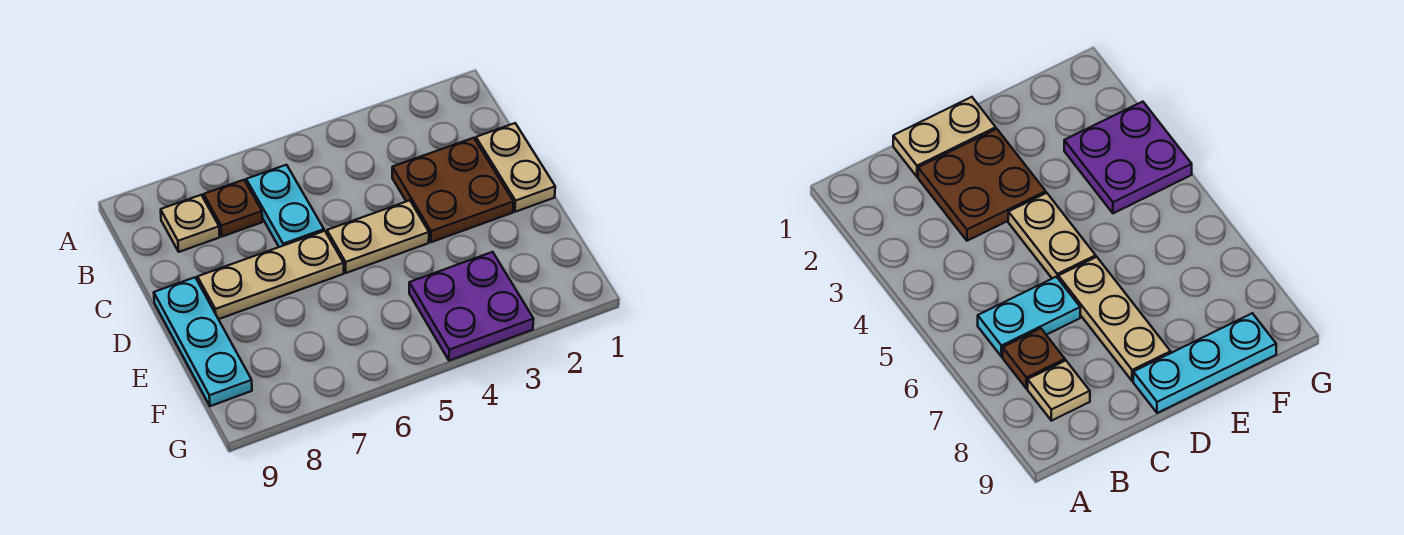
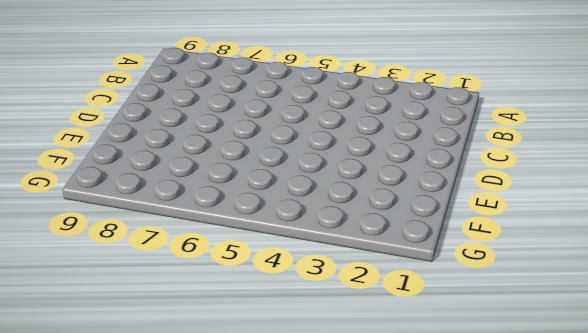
none -> cyan 1x2 plate [246,165,324,247]
none -> brown 1x1 plate [204,180,262,237]

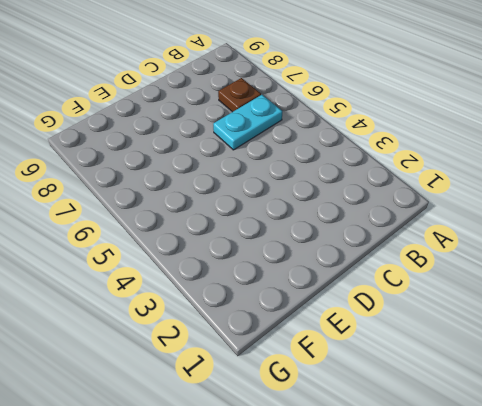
none -> tan 1x1 plate [161,195,220,252]
none -> tan 1x2 plate [476,123,555,212]

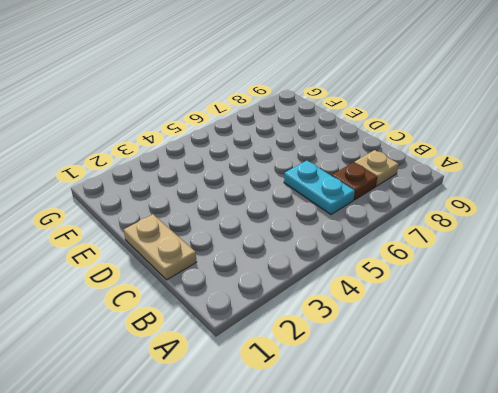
none -> brown 2x2 plate [392,138,513,242]
none -> tan 1x2 plate [327,200,429,273]

